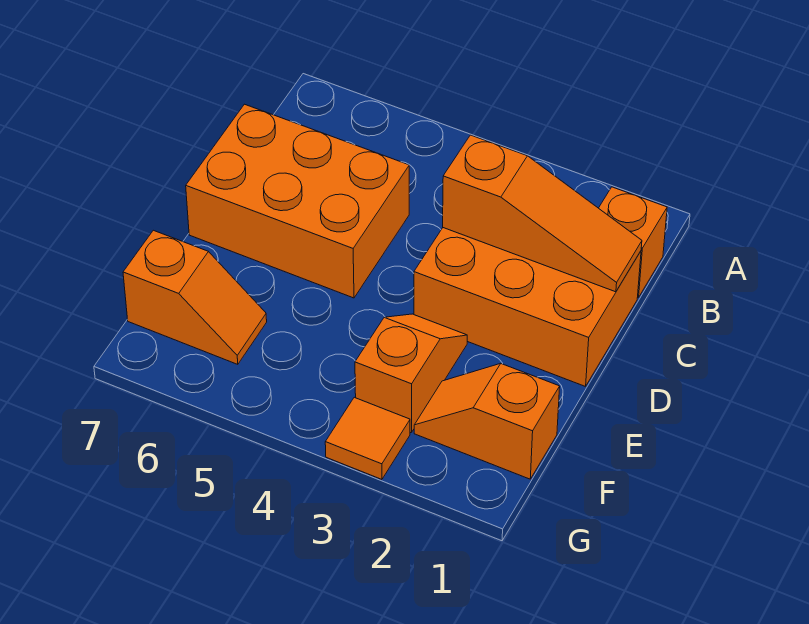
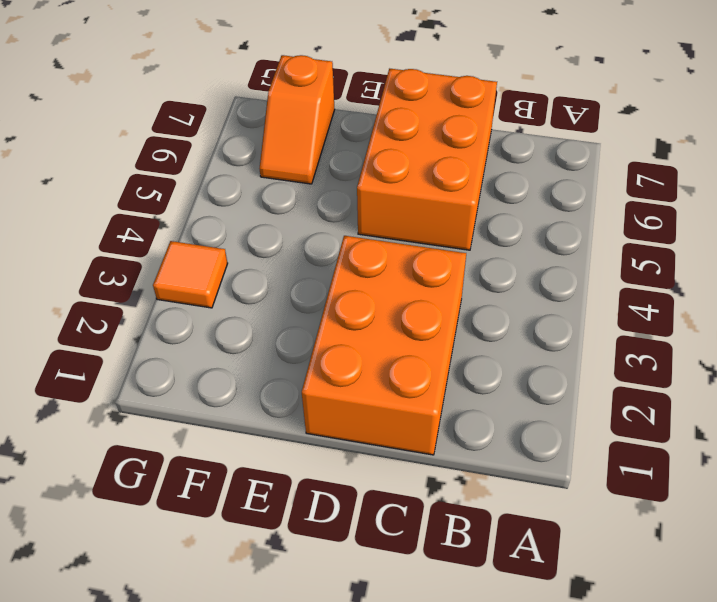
none -> orange 1x1 brick [599,187,667,298]
none -> orange 1x2 slope [355,314,467,433]

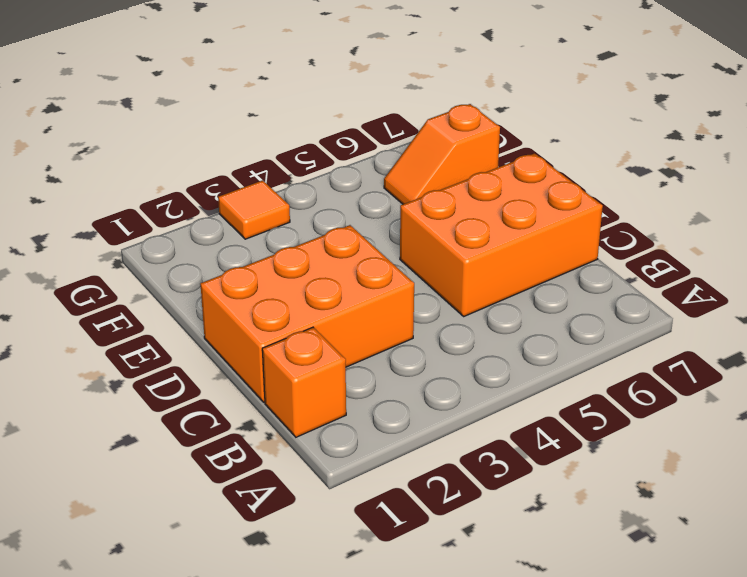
none -> orange 1x2 slope [355,314,467,433]
none -> orange 1x2 slope [414,364,560,479]

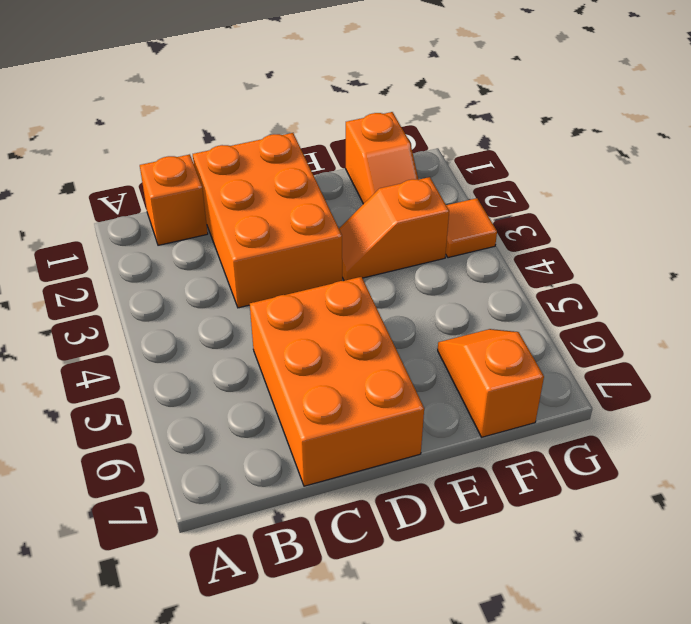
none -> orange 1x3 slope [443,135,642,292]

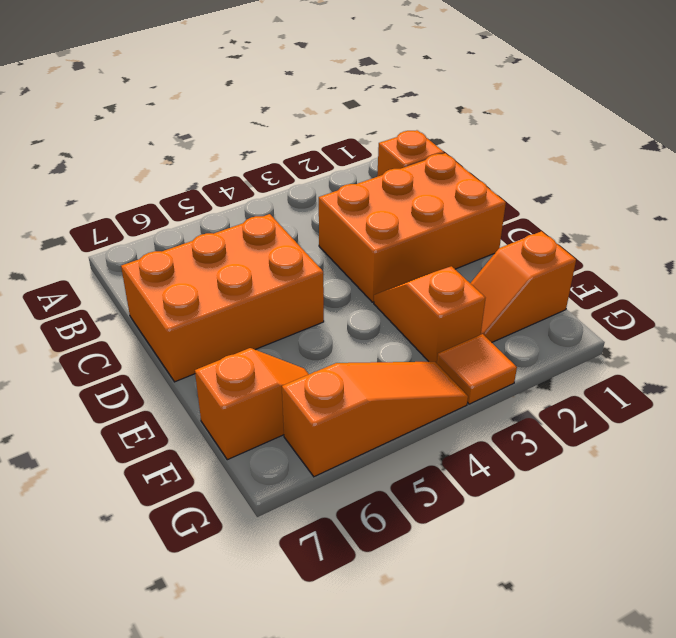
orange 1x3 slope [282,362,468,477] -> orange 1x3 slope moved to [443,135,642,292]

